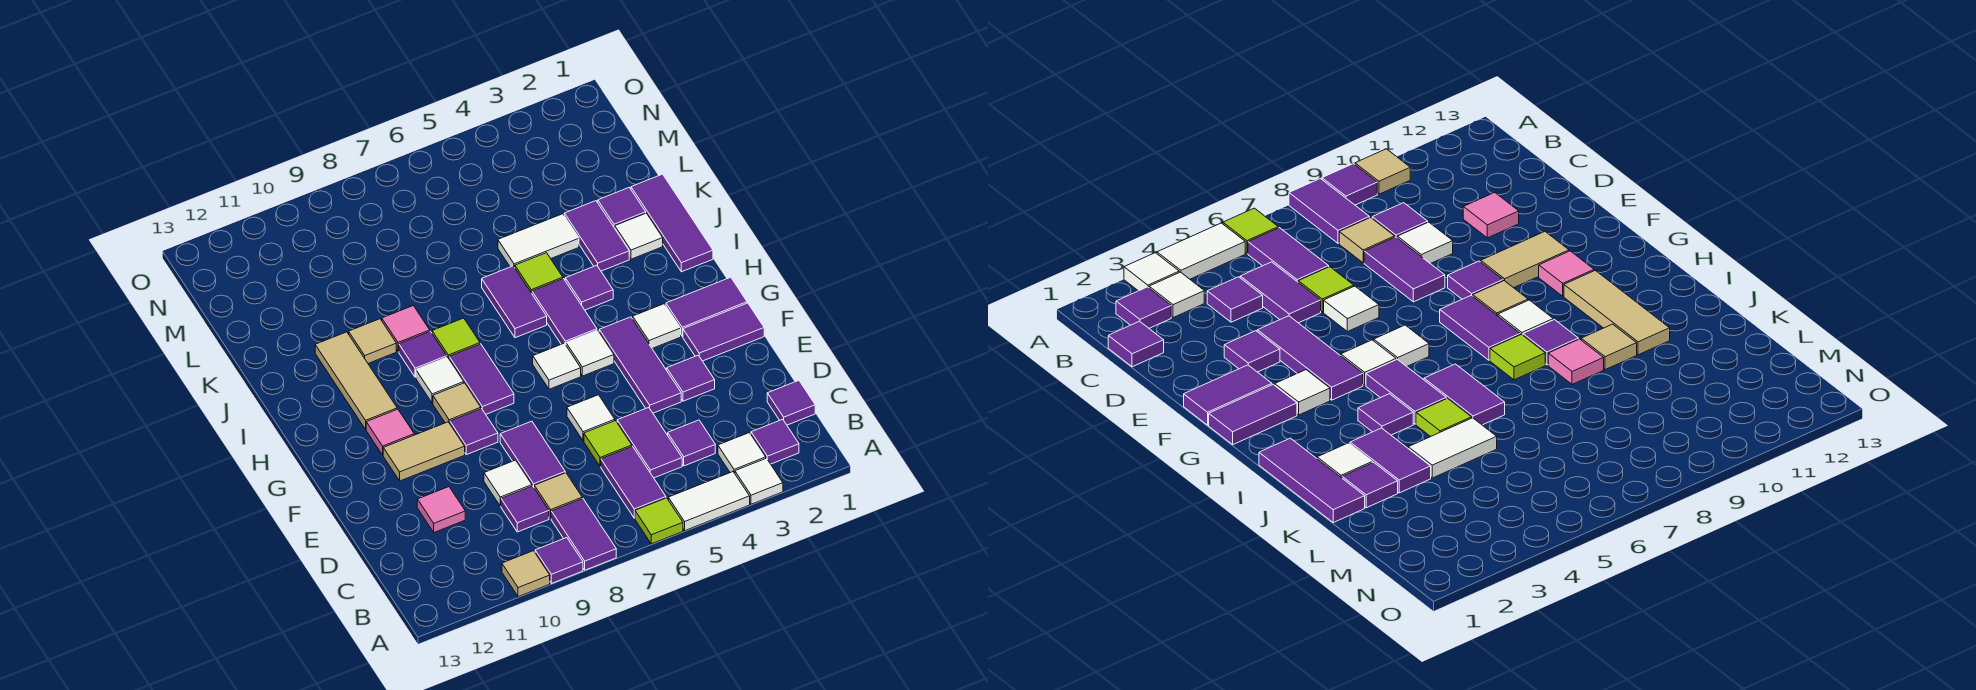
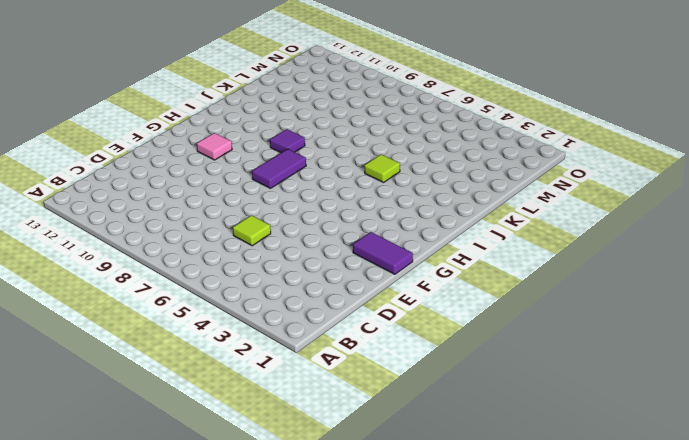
none -> white 1x1 tile [735,458,783,504]
none -> white 1x2 tile [668,472,750,531]
none -> lime 1x1 tile [635,498,683,544]
none -> purple 1x2 tile [551,499,616,570]

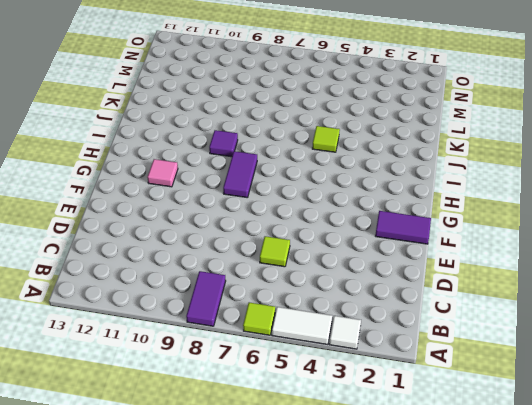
none -> purple 1x1 tile [535,538,583,584]
none -> tan 1x1 tile [502,551,550,597]
none -> purple 1x1 tile [751,419,799,464]
none -> white 1x1 tile [718,433,766,473]

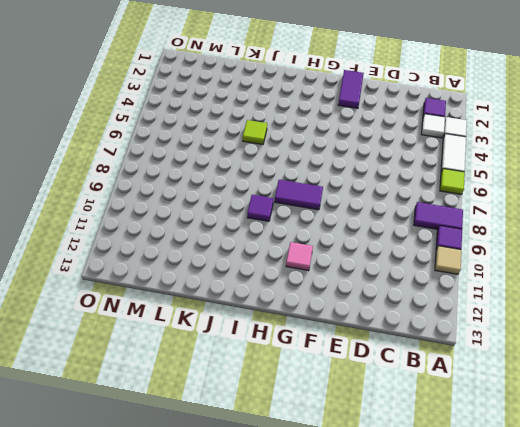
none -> purple 1x2 tile [601,446,666,518]
none -> purple 1x1 tile [767,381,815,425]
none -> purple 1x1 tile [668,420,715,466]
none -> purple 1x2 tile [617,407,682,478]

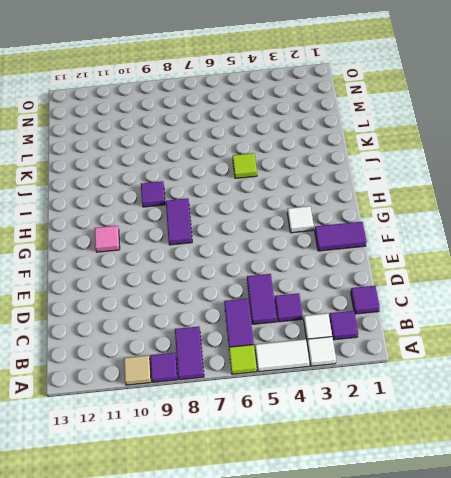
none -> tan 1x1 tile [534,473,582,519]
none -> purple 1x1 tile [501,486,549,532]
none -> lime 1x1 tile [584,421,632,467]
none -> purple 1x2 tile [500,421,565,487]

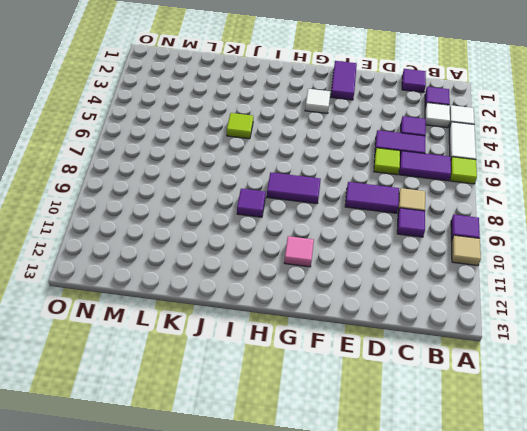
none -> purple 1x2 tile [551,499,616,570]
none -> white 1x1 tile [484,460,532,506]
none -> pink 1x1 tile [417,487,465,532]
none -> purple 1x1 tile [667,355,715,401]

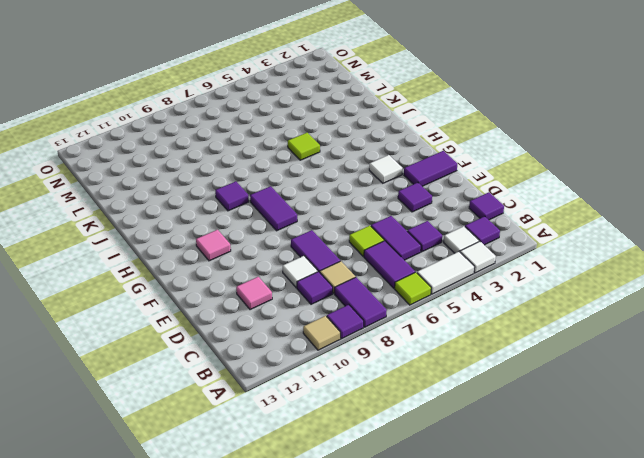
none -> purple 1x3 tile [599,317,681,413]
none -> white 1x1 tile [567,395,615,441]
none -> purple 1x1 tile [450,409,498,455]
none -> tan 1x2 tile [383,422,465,481]

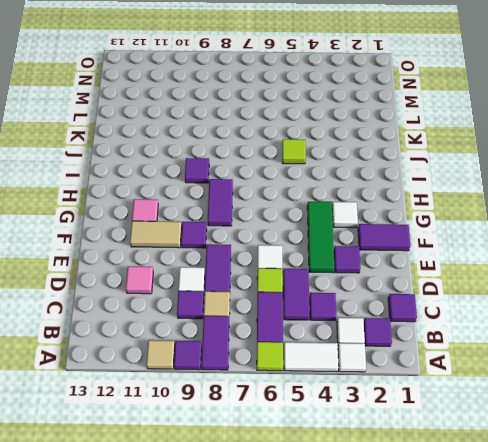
green 1x3 tile [307,202,334,273] -> purple 1x3 tile [599,317,681,413]
none -> purple 1x2 tile [666,277,747,336]
none -> white 1x1 tile [566,330,614,376]
none -> white 1x1 tile [533,343,581,389]
none -> tan 1x1 tile [433,383,481,423]

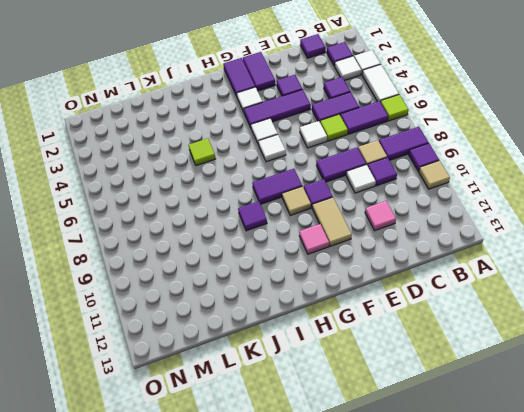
none -> purple 1x2 tile [532,279,597,345]
none -> white 1x1 tile [416,357,464,403]
none -> tan 1x3 tile [315,332,397,429]
none -> purple 1x3 tile [631,174,713,272]

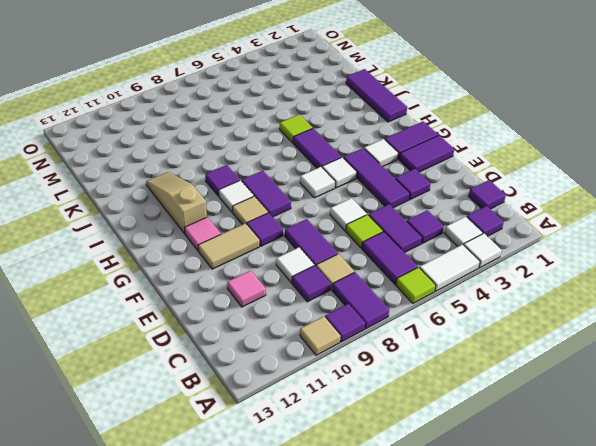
tan 1x3 slope [146,172,207,234] -> tan 1x3 tile [315,332,397,429]
none -> purple 1x1 tile [565,265,613,310]
none -> purple 1x2 tile [482,266,547,338]
none -> lime 1x1 tile [432,318,480,358]
none -> white 1x1 tile [615,213,663,259]

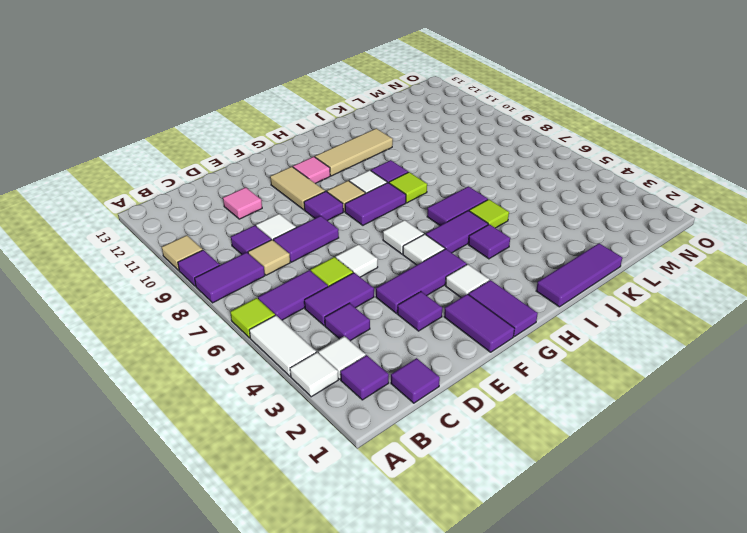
none -> white 1x1 tile [615,213,663,259]
none -> purple 1x2 tile [564,201,629,271]
none -> pink 1x1 tile [382,306,430,352]
none -> tan 1x1 tile [349,319,396,363]

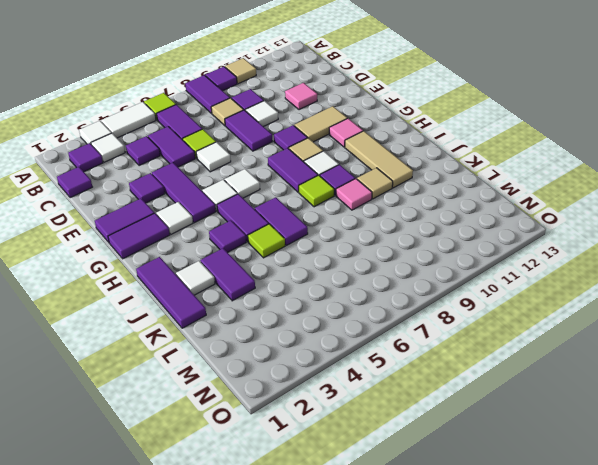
none -> purple 1x1 tile [598,188,646,228]
none -> white 1x2 tile [498,214,579,268]

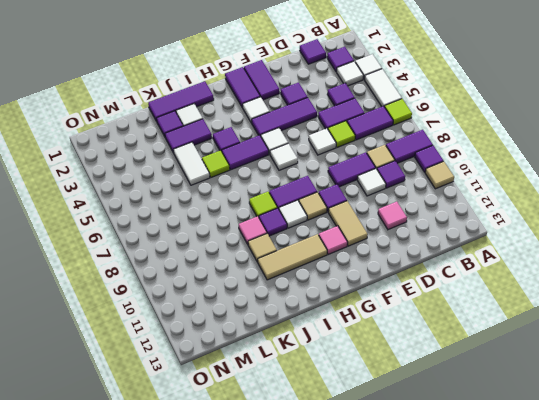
none -> purple 1x2 tile [482,266,547,338]

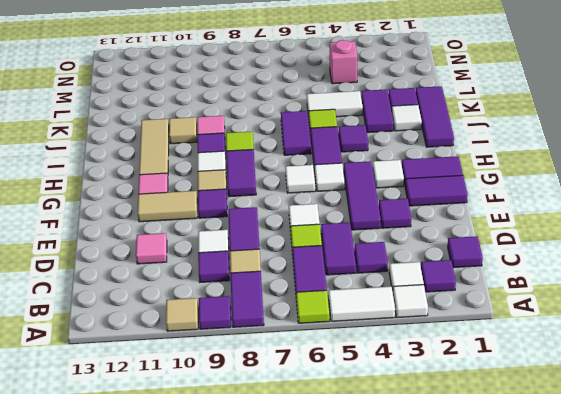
pink 1x1 brick [330,40,357,84] -> none

